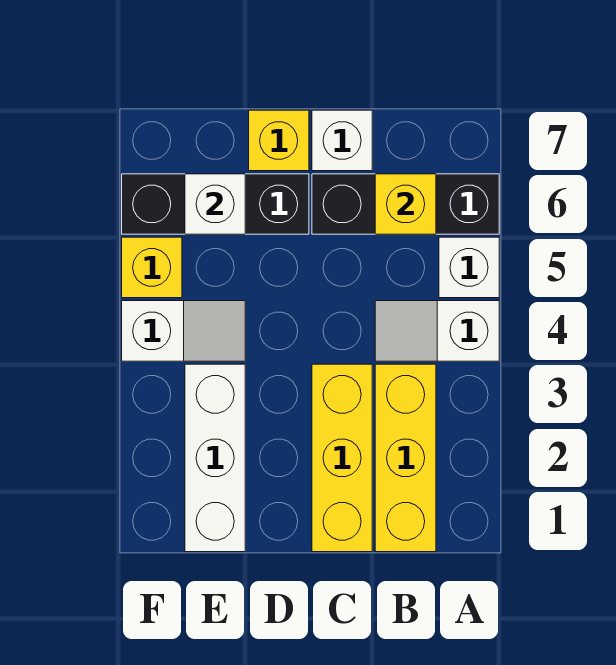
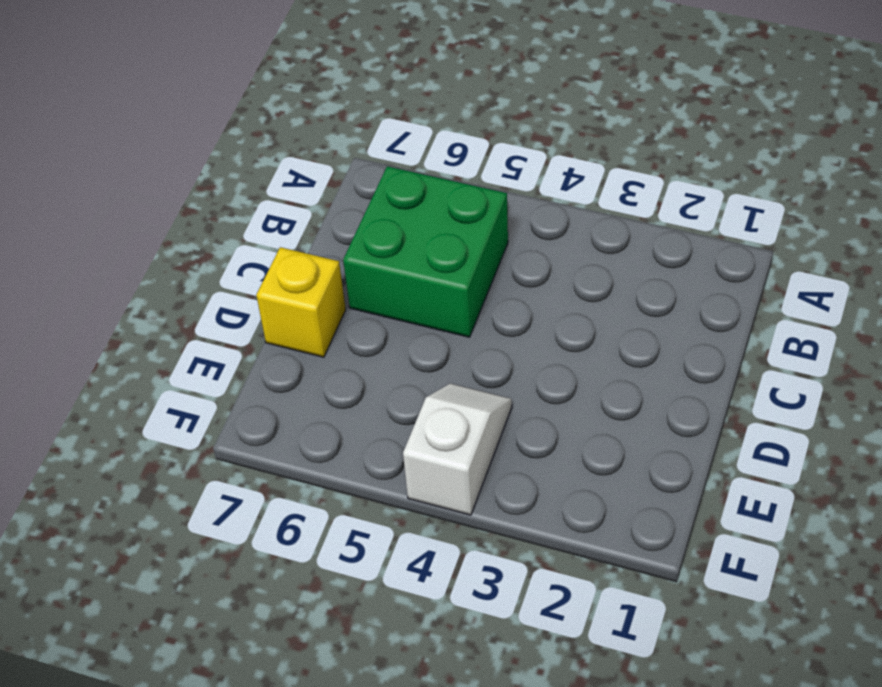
green 2x2 brick [343,166,508,337] -> black 1x3 brick [312,174,499,234]
none -> white 1x2 slope [375,301,499,361]
none -> white 1x1 brick [439,237,499,298]
none -> yellow 1x3 brick [375,364,436,552]

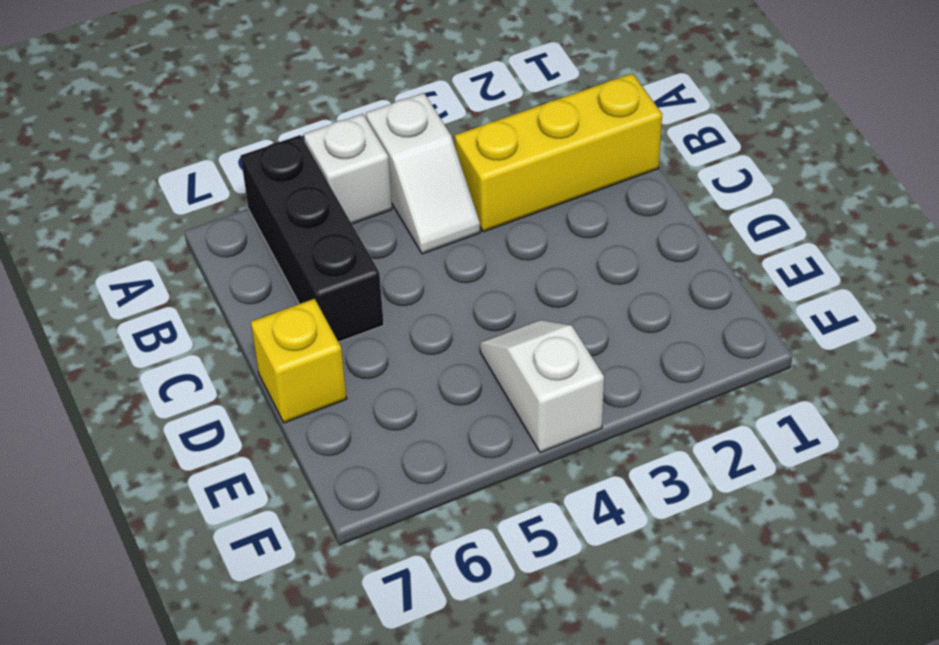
none -> yellow 1x3 brick [312,364,372,552]
none -> white 1x1 brick [312,110,372,171]
none -> black 1x3 brick [122,174,309,234]

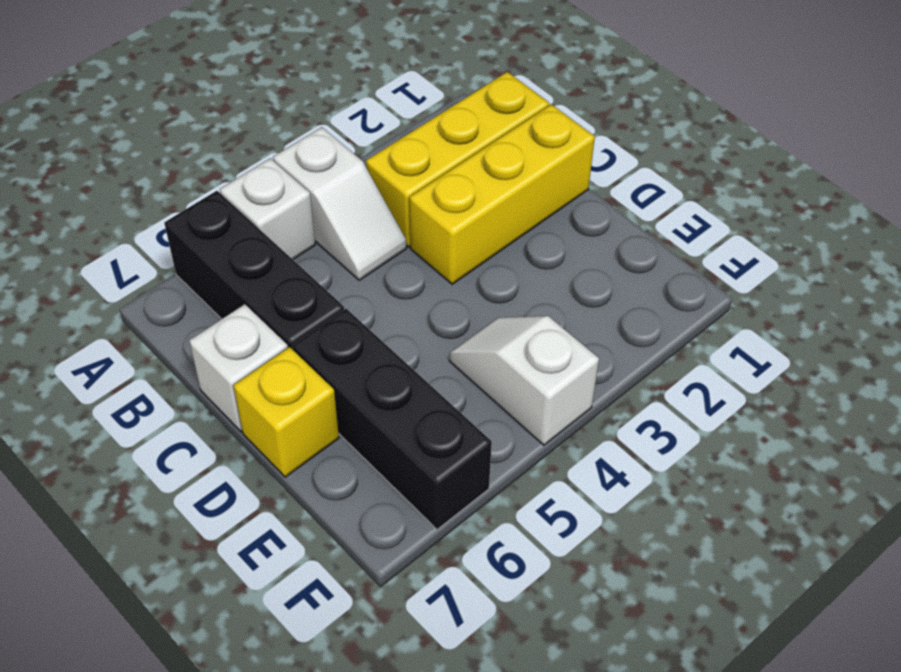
none -> white 1x3 brick [185,364,245,552]
none -> yellow 1x1 brick [122,237,182,298]
none -> yellow 1x1 brick [375,174,436,234]

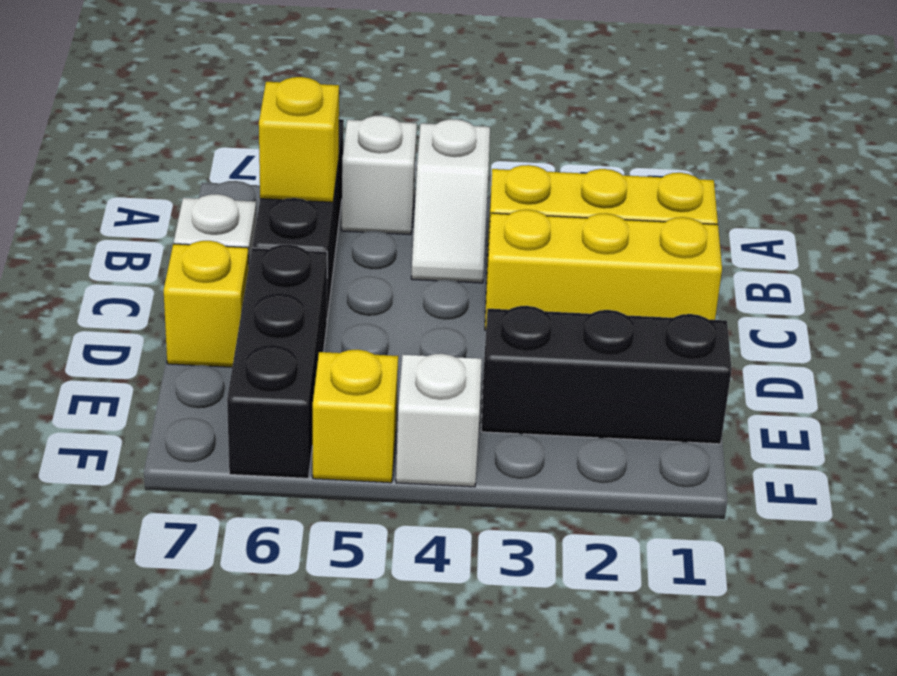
black 1x3 brick [481,306,732,444] -> white 1x3 brick [185,364,245,552]
none -> white 1x1 brick [185,174,245,234]

